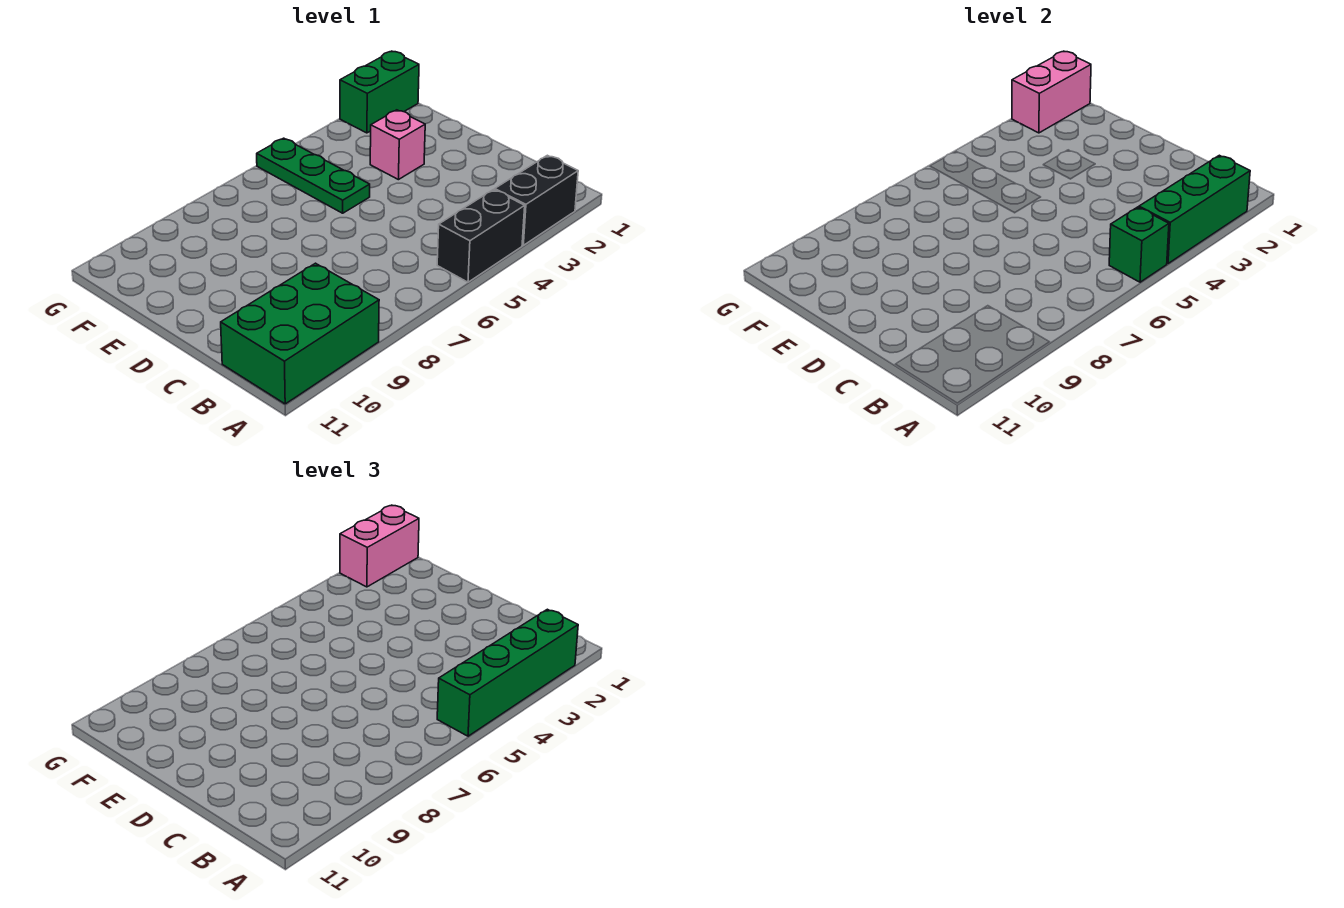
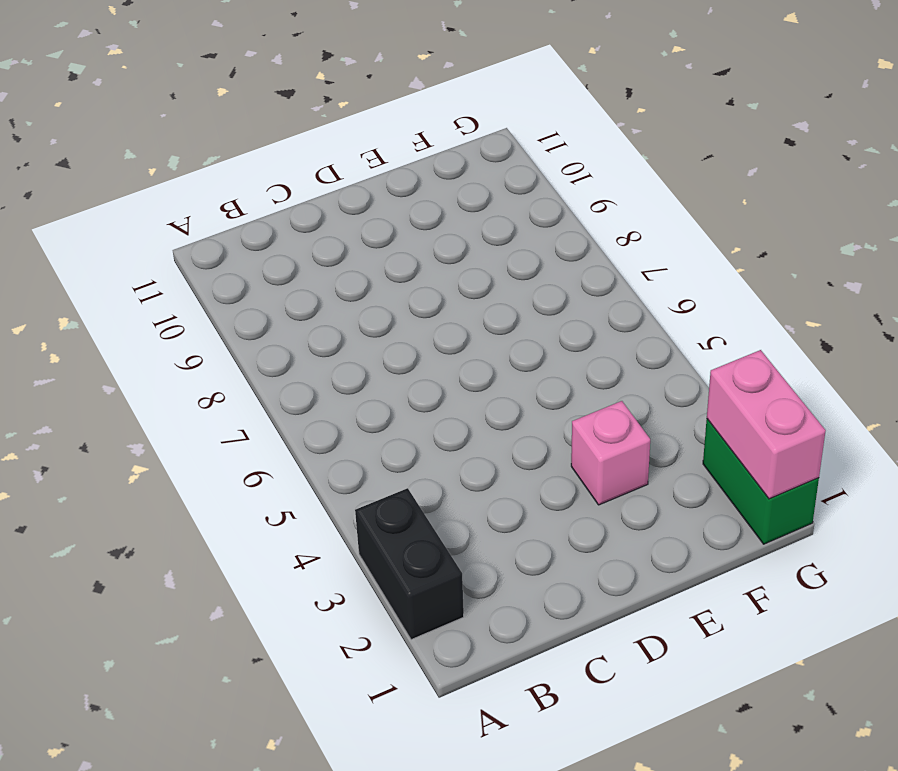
none -> black 1x2 brick [437,190,525,282]
none -> green 2x3 brick [221,263,379,404]

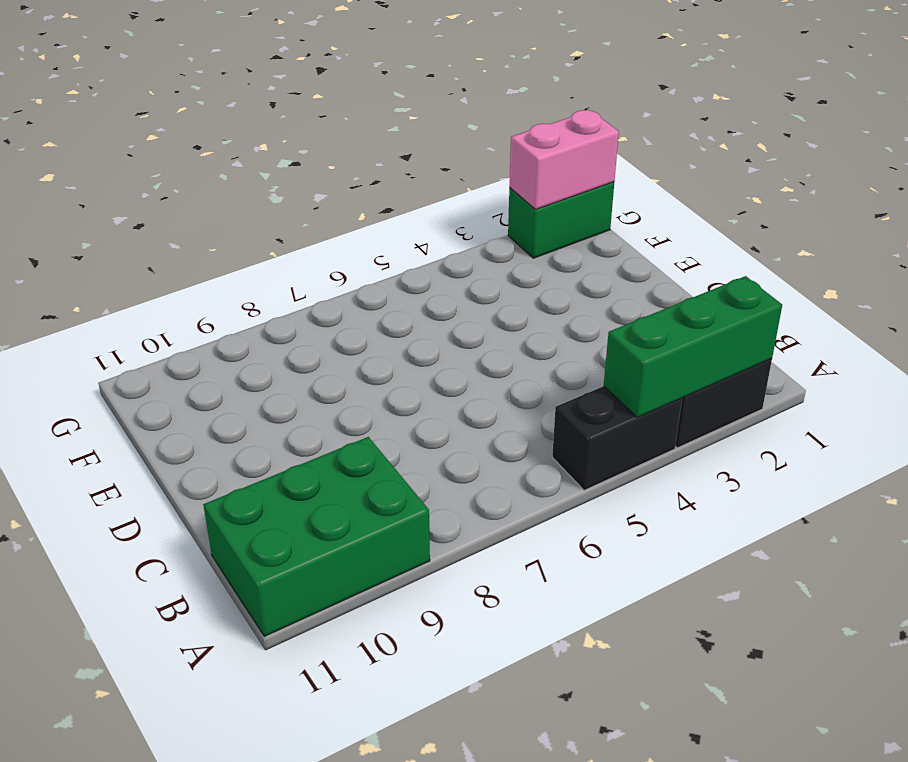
none -> pink 1x1 brick [370,110,425,180]
none -> green 1x3 plate [257,138,370,213]

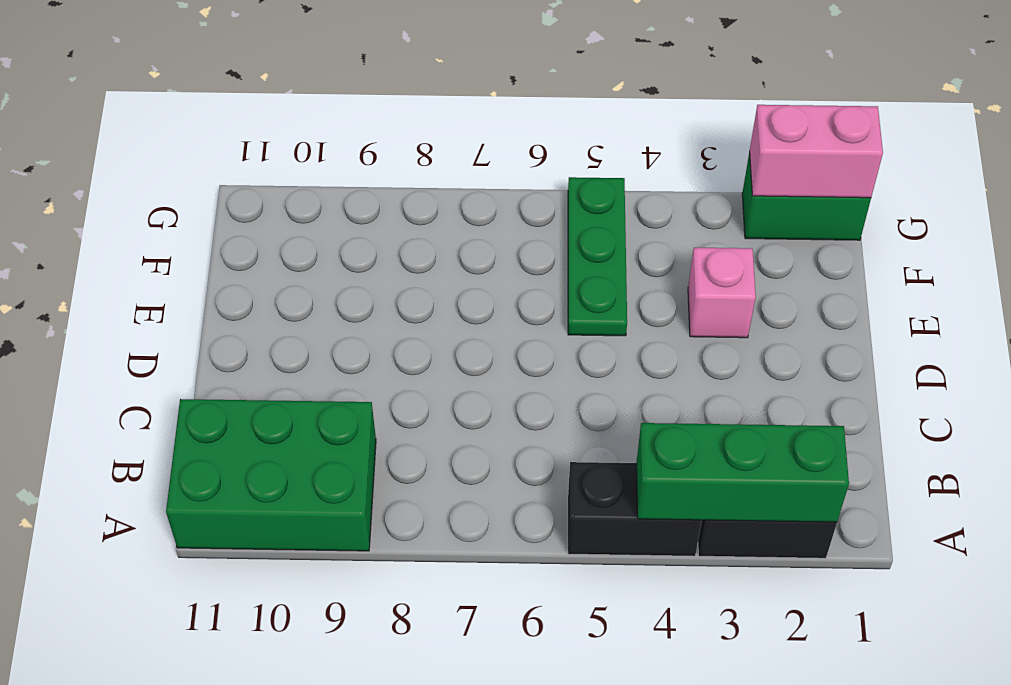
none -> green 1x1 brick [1109,207,1169,282]
none -> green 1x4 brick [437,609,578,736]

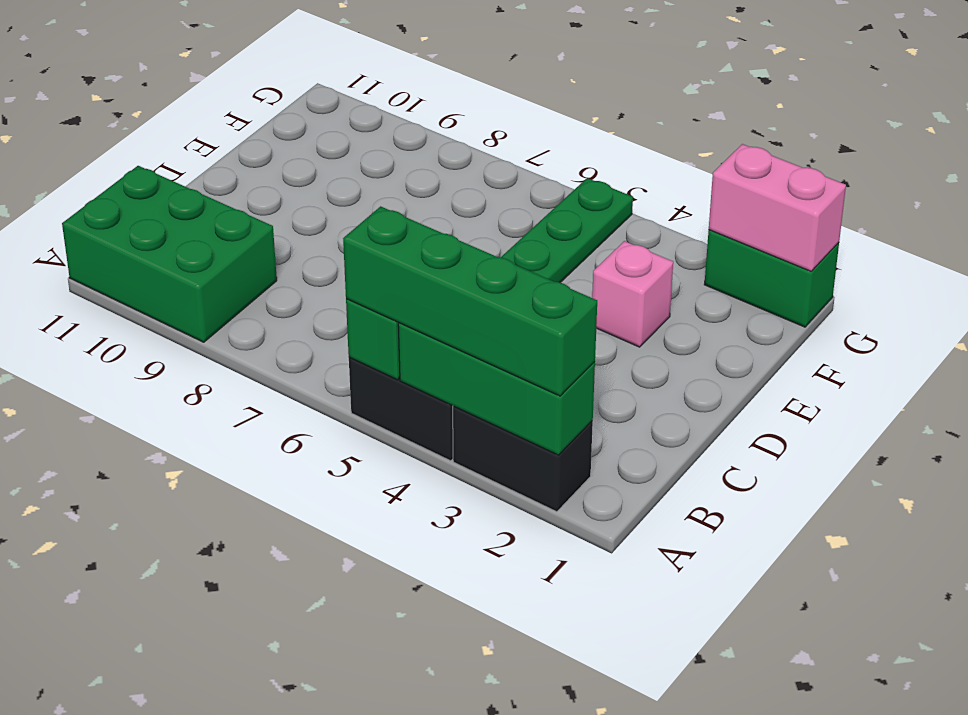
none -> pink 1x2 brick [340,505,419,587]

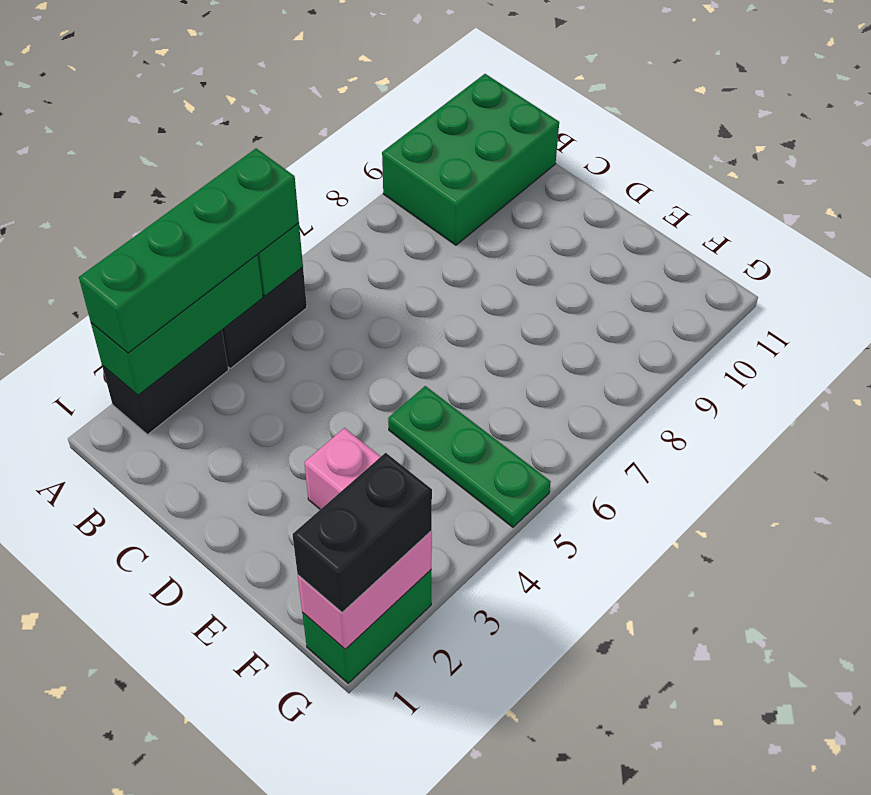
black 1x2 brick [292,453,432,612] -> pink 1x2 brick [340,505,419,587]

